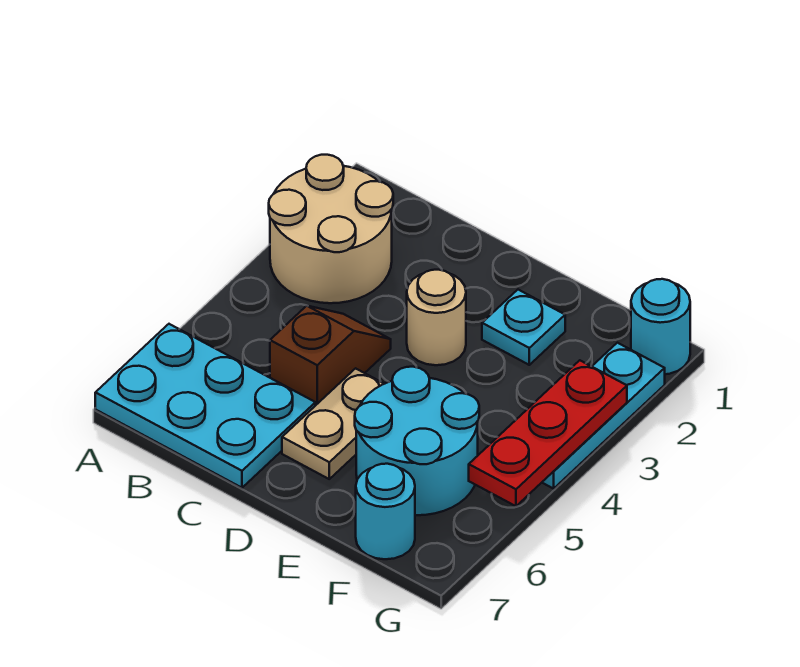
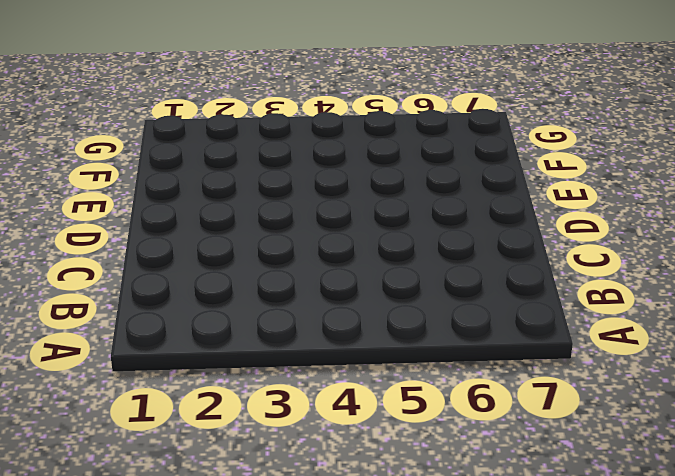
none -> tan 2x2 round brick [269,155,393,303]
none -> cyan 2x3 plate [95,324,315,488]

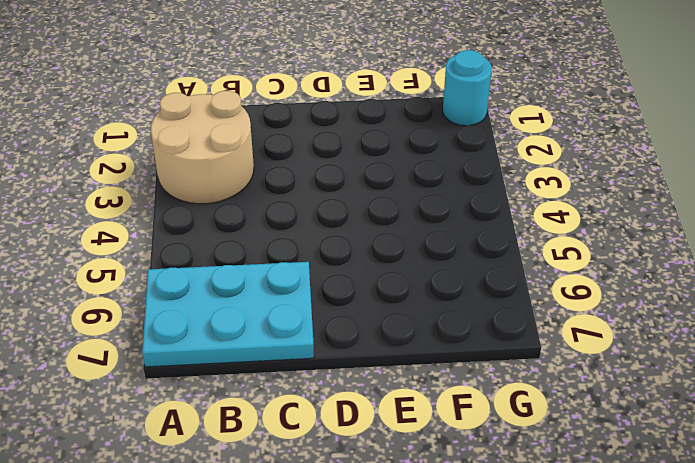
none -> brown 1x2 slope [270,306,391,406]
none -> tan 1x1 round brick [407,270,466,365]

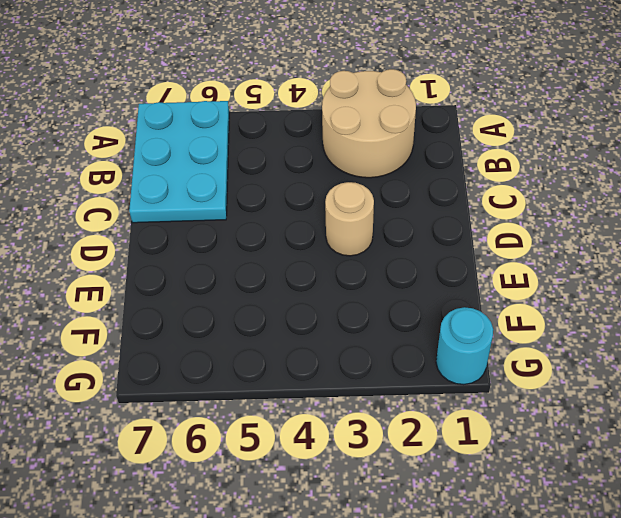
none -> brown 1x2 slope [270,306,391,406]
none -> tan 1x2 plate [282,368,384,479]

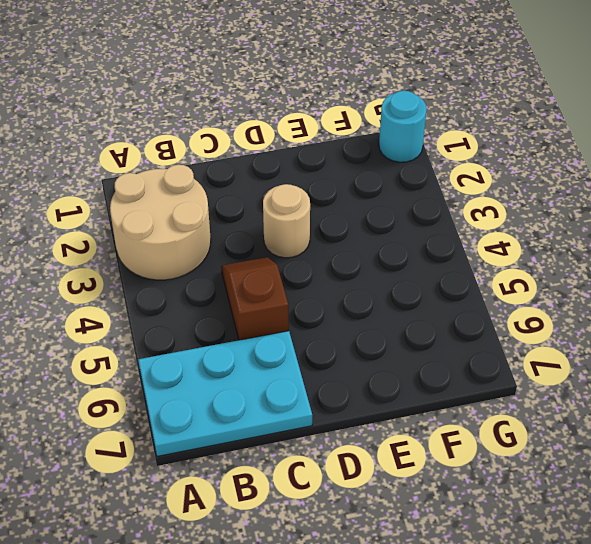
none -> tan 1x2 plate [282,368,384,479]
none -> cyan 1x1 plate [482,290,565,365]

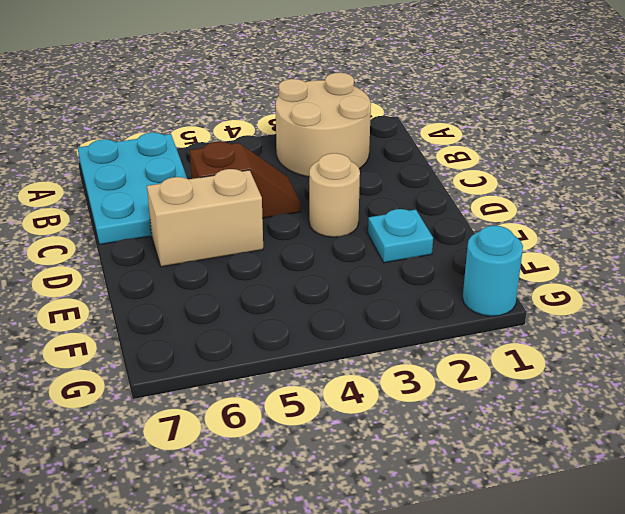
tan 1x2 brick [147,169,263,267] -> tan 1x2 plate [282,368,384,479]
none -> cyan 2x2 round brick [355,367,479,515]
none -> cyan 1x1 round brick [356,464,415,559]

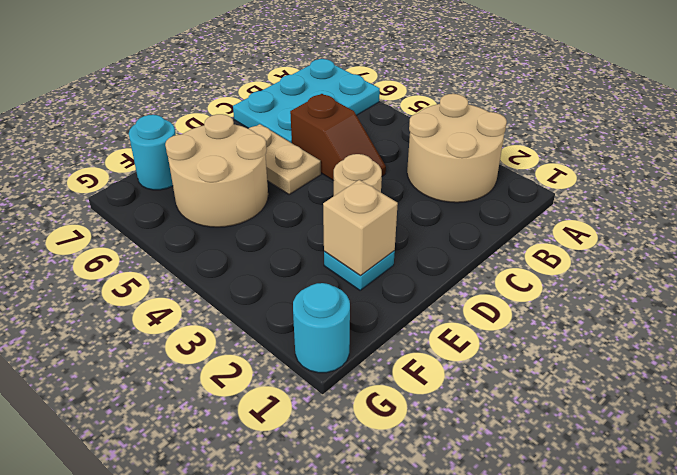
tan 1x1 brick [323,180,398,276] -> none
tan 2x2 round brick [165,114,268,227] -> cyan 2x2 round brick [355,367,479,515]
none -> cyan 1x3 plate [542,343,665,489]
none -> red 1x3 plate [469,360,627,506]

